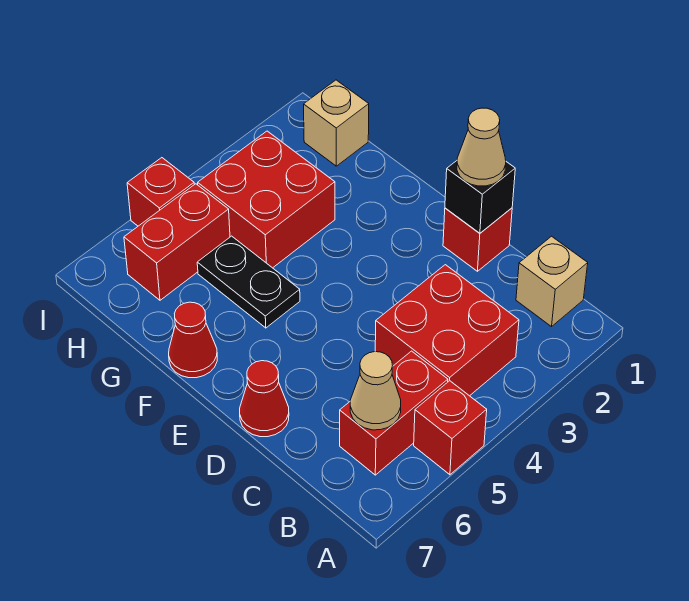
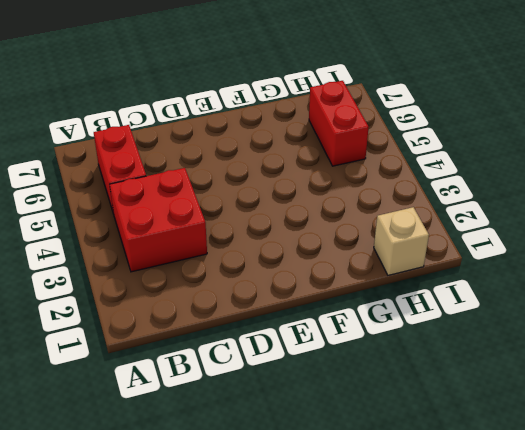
none -> red 1x1 brick [414,381,487,475]
none -> tan 1x1 brick [516,236,588,327]
none -> red 1x1 brick [443,208,512,271]

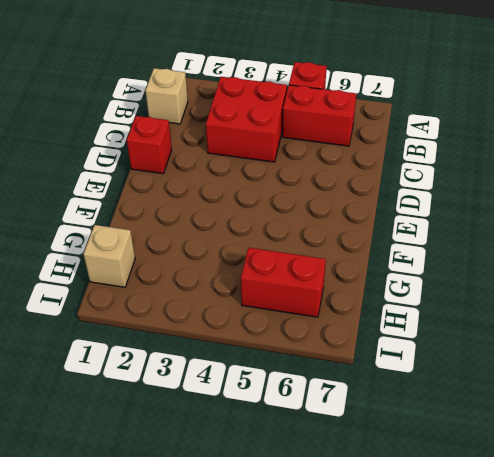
none -> red 1x1 cone [240,361,289,437]
none -> black 1x2 plate [197,236,300,328]
none -> red 1x1 cone [169,302,217,378]

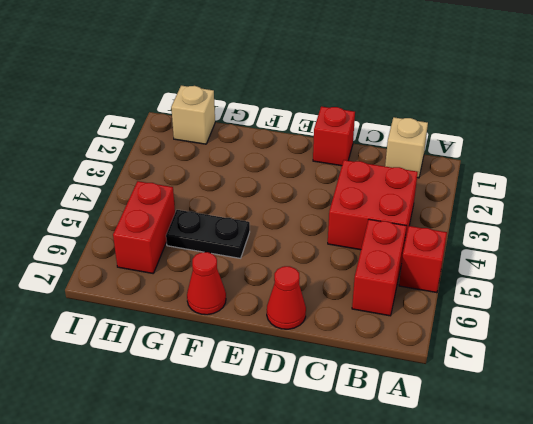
none -> red 2x2 brick [198,131,335,268]
none -> red 1x1 brick [127,158,194,226]
none -> tan 1x1 cone [350,352,401,430]

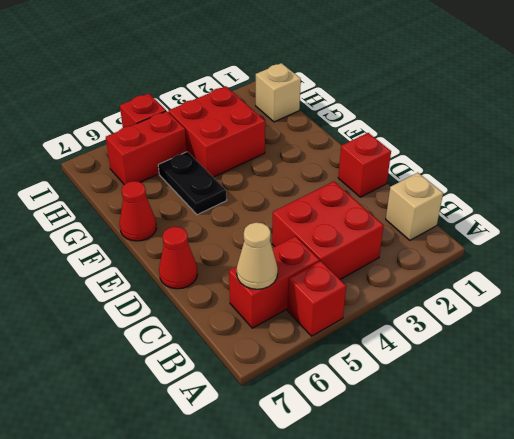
none -> black 1x1 brick [445,161,515,233]
none -> tan 1x1 cone [457,108,506,186]

